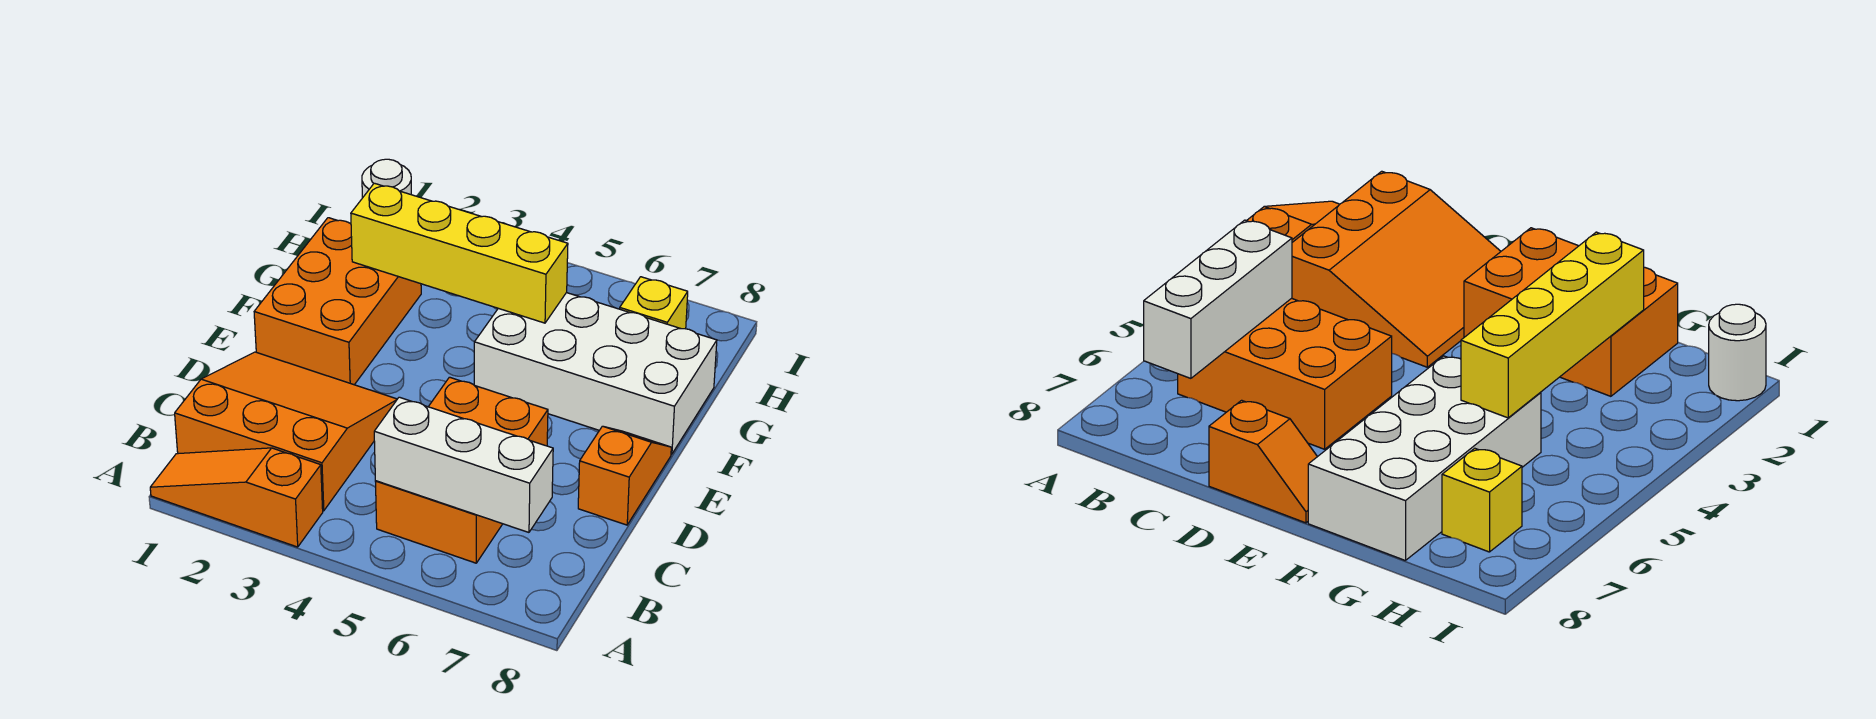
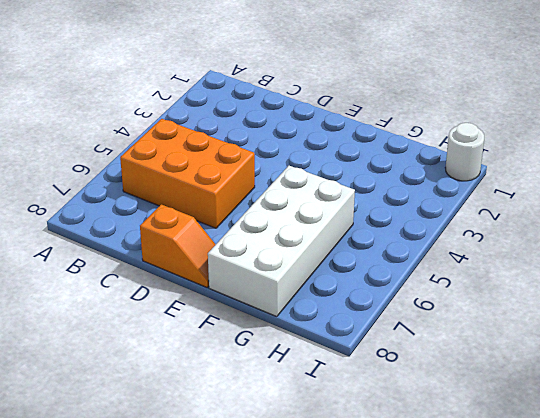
none -> orange 1x3 slope [150,448,323,547]
none -> orange 3x3 slope [175,352,397,511]

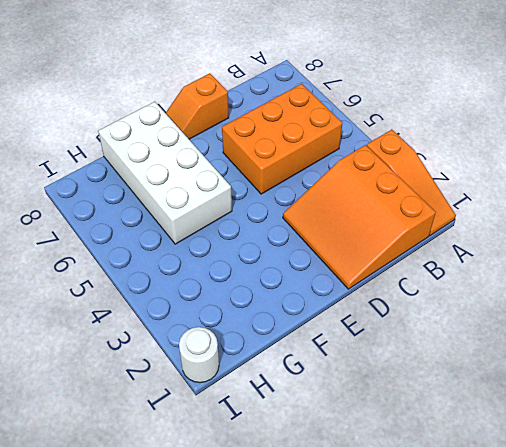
none -> orange 2x3 brick [254,218,421,385]
none -> yellow 1x1 brick [620,277,688,329]

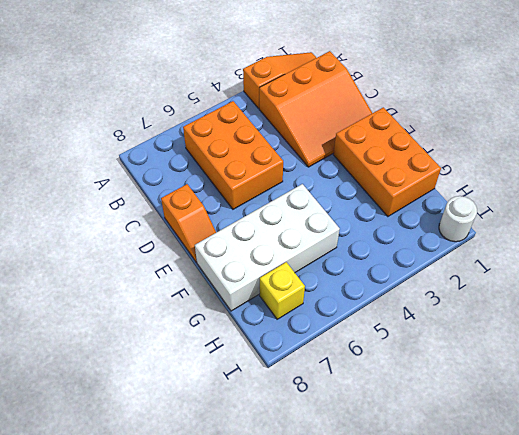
none -> white 1x3 brick [374,397,553,532]
none -> yellow 1x4 brick [351,183,568,323]

